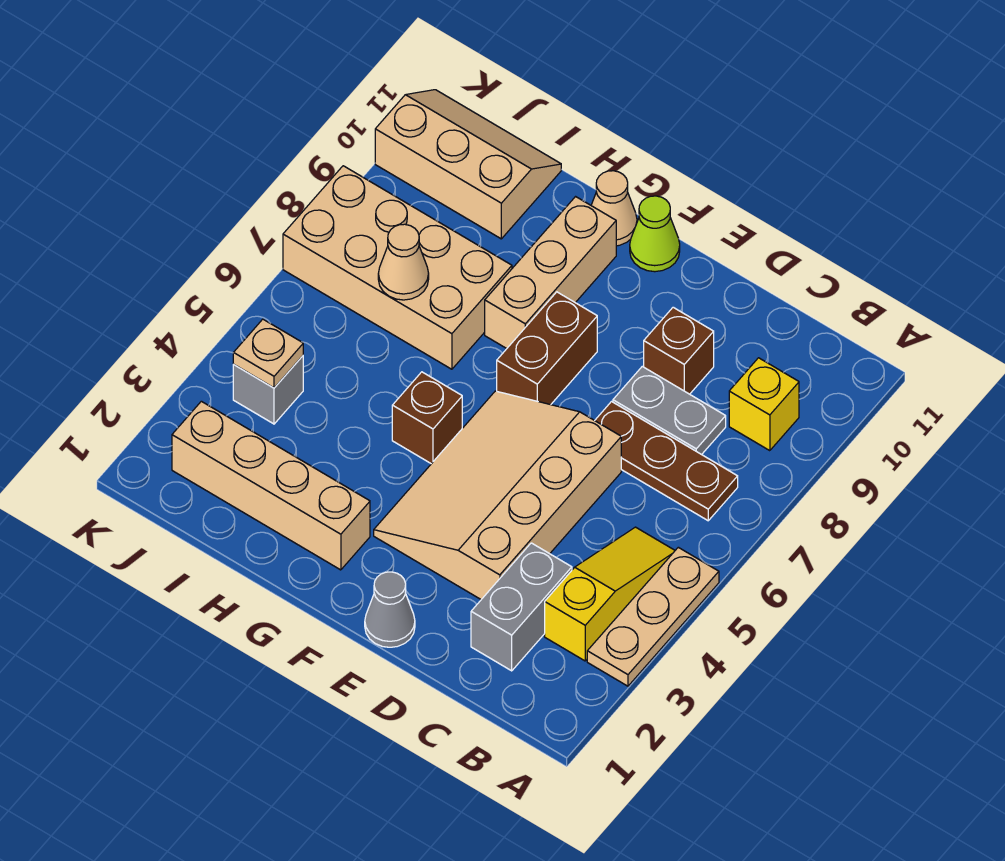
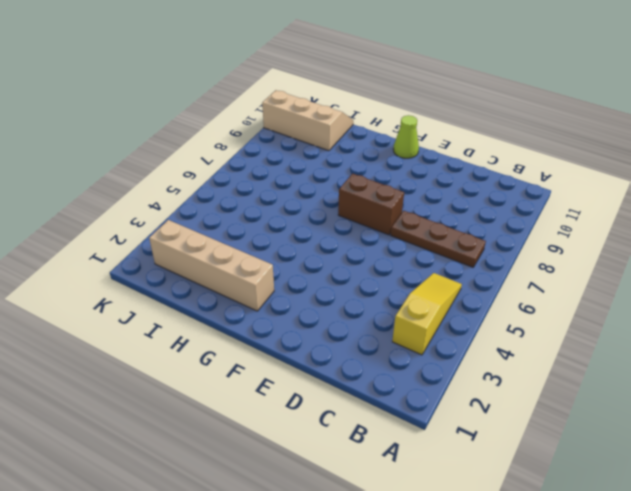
brown 1x2 brick [338,174,404,235] -> brown 1x2 brick turned to [497,292,597,405]
none -> tan 1x3 plate [587,547,719,686]
none -> yellow 1x1 brick [729,358,799,451]
none -> grey 1x2 brick [471,543,572,671]

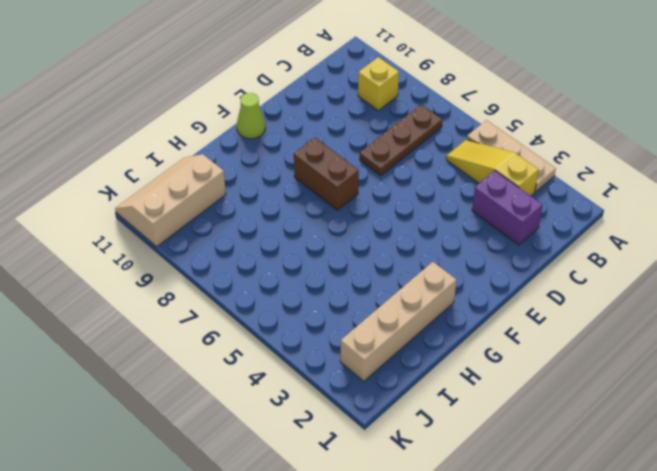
purple 1x2 brick [472,171,543,245] -> grey 1x2 brick [471,543,572,671]
none -> grey 1x2 plate [613,366,726,455]
none -> tan 3x4 slope [374,391,621,599]
none -> brown 1x1 brick [644,307,714,394]

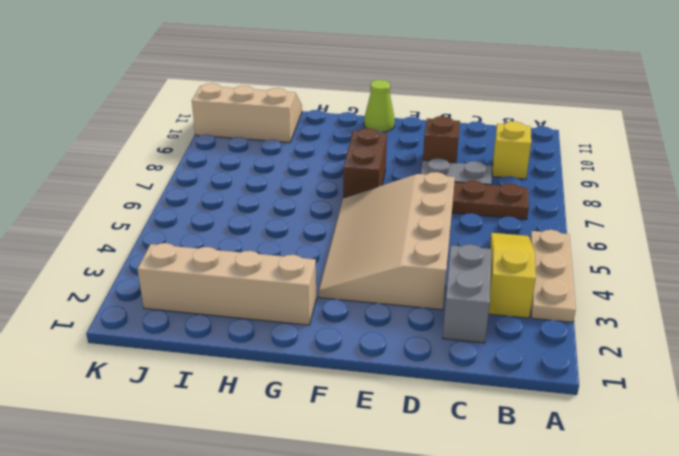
none -> grey 1x1 cone [365,572,415,647]
none -> brown 1x1 brick [392,372,462,464]
none -> tan 1x3 brick [485,197,616,349]

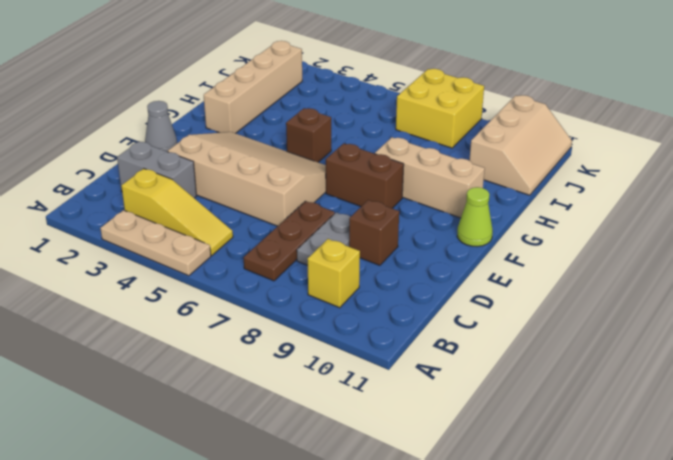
yellow 2x2 brick [396,69,484,148] -> tan 2x4 brick [283,166,512,369]
none -> tan 1x1 cone [591,171,637,246]
none -> grey 1x1 brick [233,356,303,424]
none -> tan 1x1 cone [378,224,429,300]

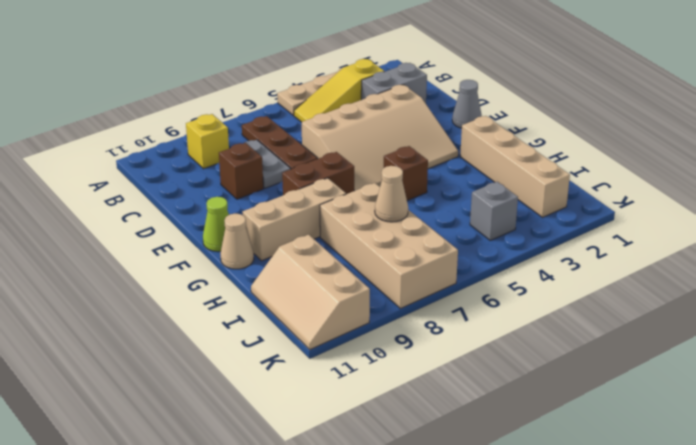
none -> tan 1x1 plate [233,319,303,388]

